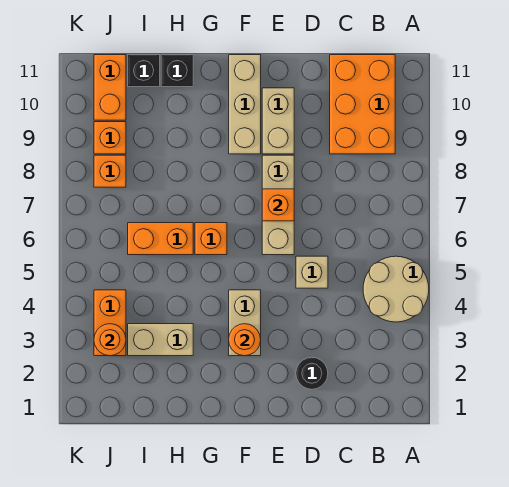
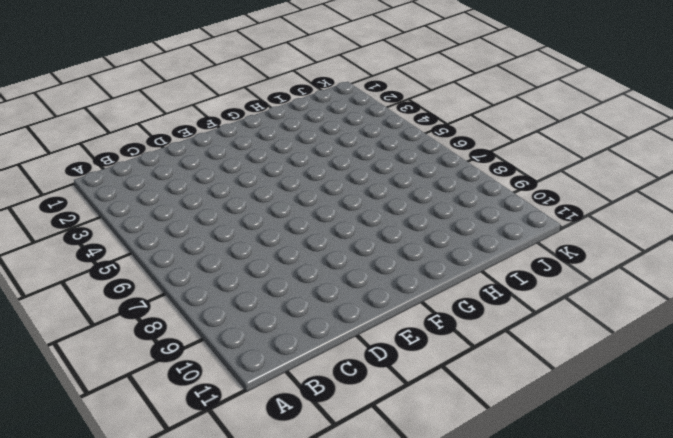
none -> tan 2x2 round brick [363,256,429,322]
none -> orange 2x3 brick [330,55,395,154]
none -> black 1x1 round brick [296,357,328,389]

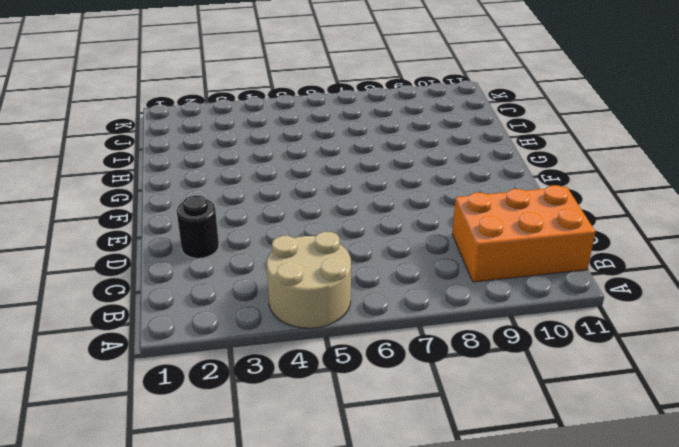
none -> tan 1x1 brick [296,256,328,288]
none -> tan 1x3 brick [262,155,294,255]
none -> tan 1x2 brick [262,88,294,154]

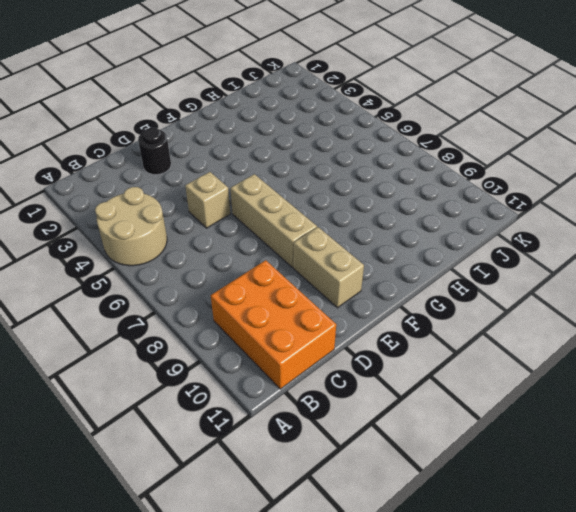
none -> tan 1x2 brick [229,290,261,356]
none -> tan 1x3 brick [229,55,261,154]
none -> orange 1x1 brick [195,223,227,255]

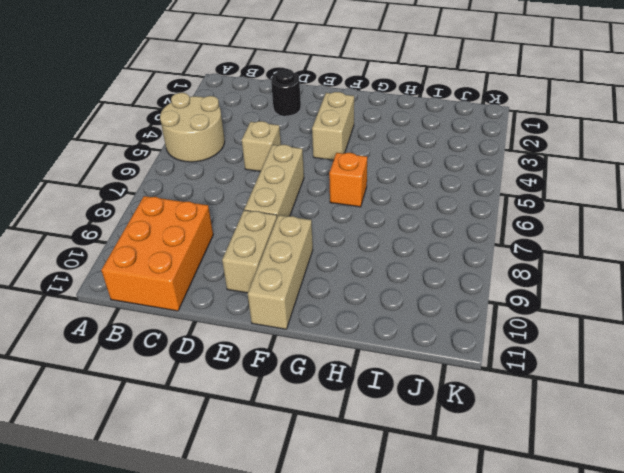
none -> tan 1x2 brick [128,324,193,356]
none -> orange 1x2 brick [128,223,193,255]
none -> black 1x1 brick [161,55,193,87]

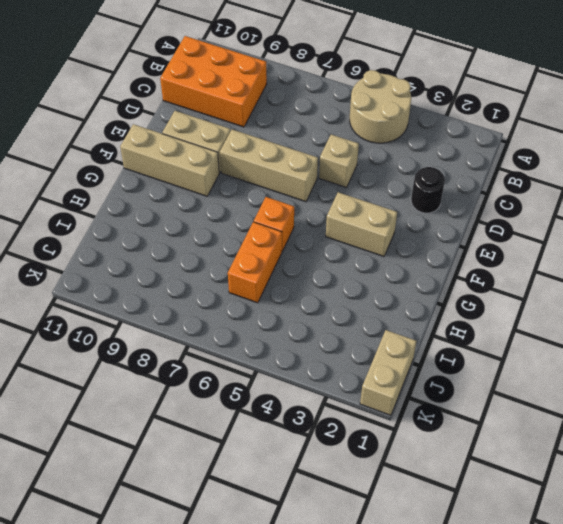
tan 1x2 brick [360,330,416,415] -> tan 1x2 brick moved to [128,324,193,356]
none -> black 1x1 brick [161,55,193,87]
none -> black 1x1 brick [128,55,160,87]
none -> orange 1x2 brick [94,290,126,356]

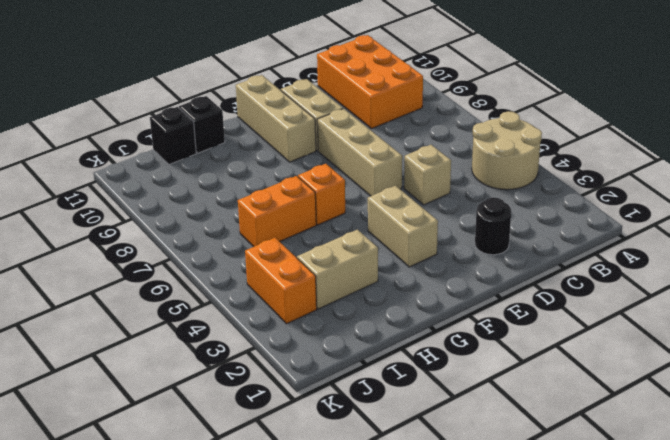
none -> orange 1x1 brick [94,155,126,187]
none -> orange 1x1 brick [94,122,126,154]
none -> orange 1x2 brick [94,55,126,120]

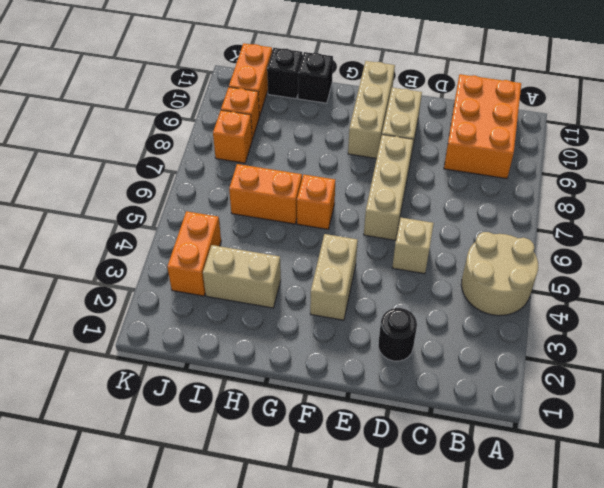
none -> orange 1x1 brick [262,189,294,221]
none -> orange 1x1 round brick [229,324,261,356]
none -> orange 1x1 round brick [94,324,126,356]

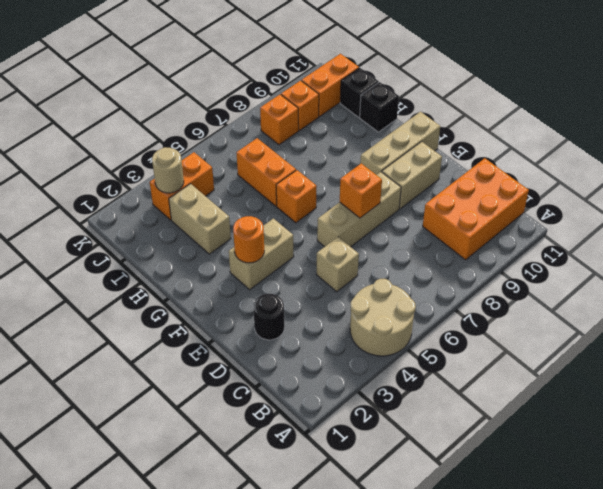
tan 1x1 round brick [152,147,184,193] -> orange 1x1 round brick [94,324,126,356]

